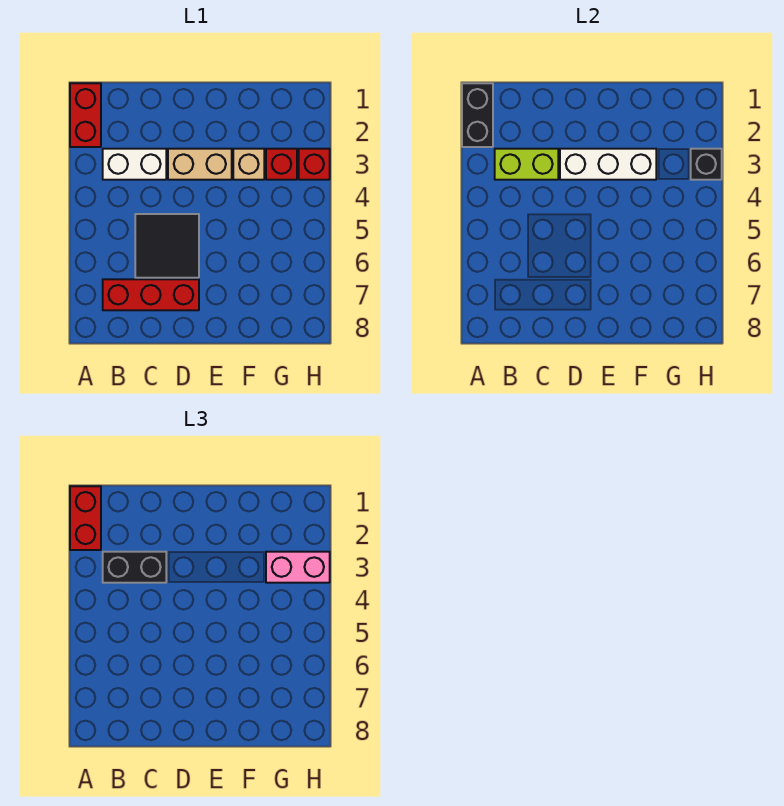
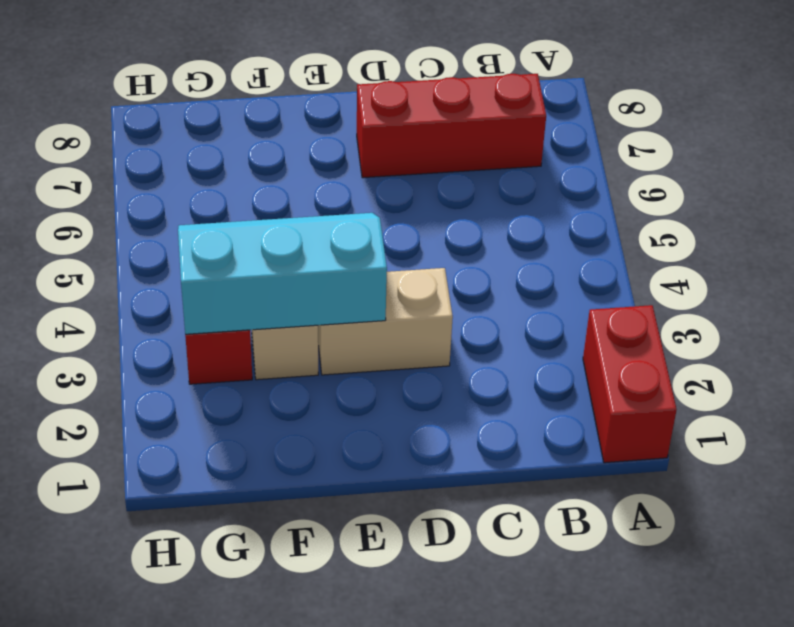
cyan 2x3 slope [178,213,387,334] -> white 1x3 brick [560,149,656,180]
none -> white 1x2 brick [103,149,166,180]
none -> black 2x2 tile [135,214,199,278]
none -> red 1x1 brick [299,149,330,180]

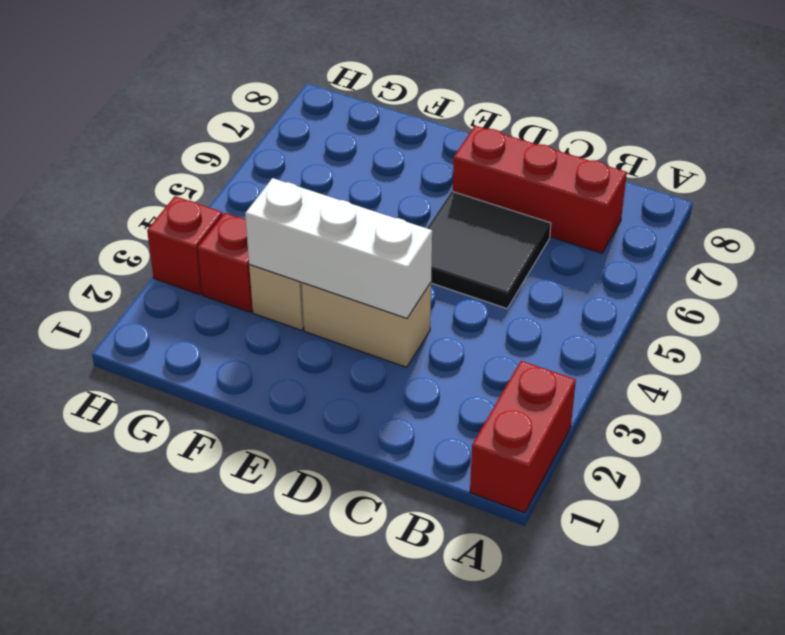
none -> white 1x2 brick [103,149,166,180]
none -> black 1x2 brick [462,83,493,147]
none -> lime 1x2 brick [495,149,558,180]

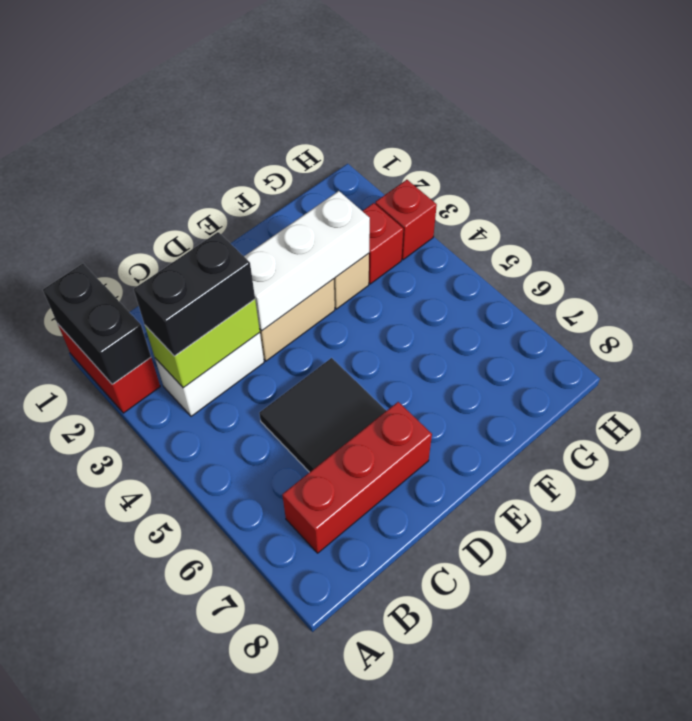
none -> black 1x1 brick [691,149,722,180]
none -> red 1x2 brick [70,486,101,550]
none -> pink 1x2 brick [266,552,330,583]

